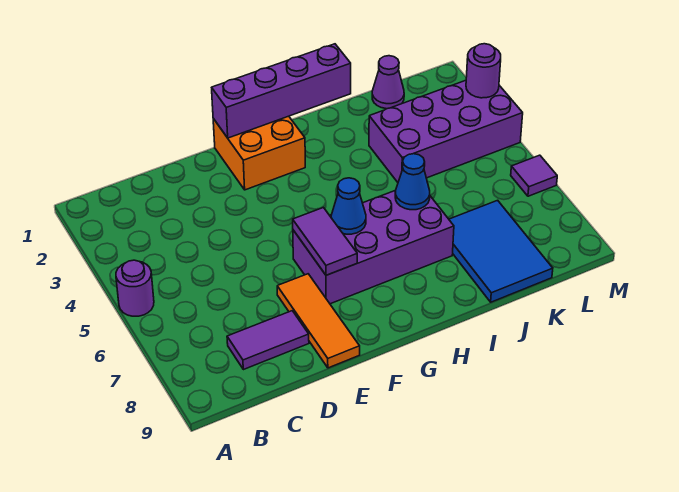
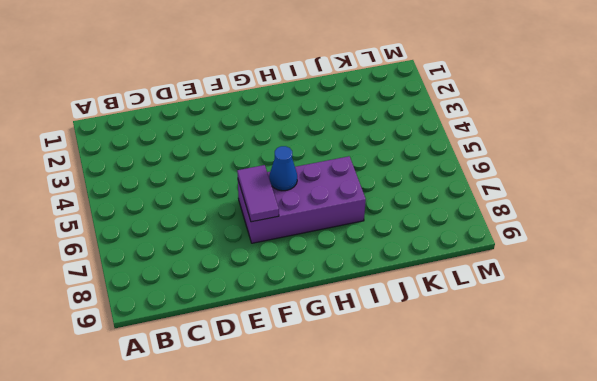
none -> purple 1x1 round brick [116,260,154,316]
none -> purple 1x2 tile [227,311,309,370]
none -> orange 1x3 tile [277,274,360,368]

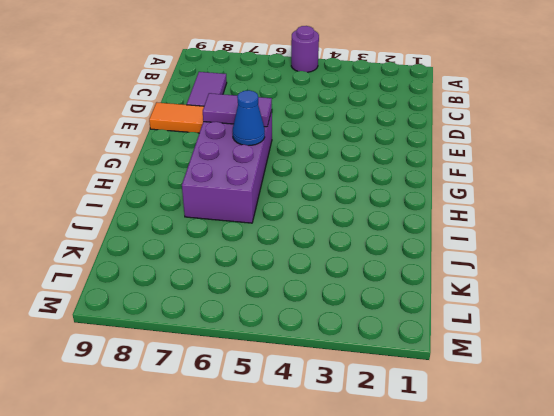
none -> orange 2x2 brick [213,116,305,190]
none -> purple 2x4 brick [369,80,523,182]
none -> blue 2x3 tile [449,200,553,302]

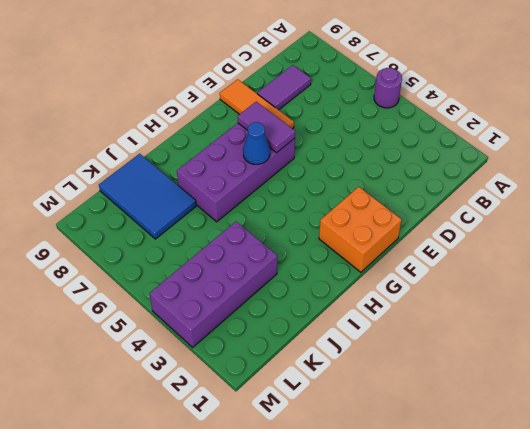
none -> purple 1x1 cone [372,56,404,109]
none -> purple 1x1 tile [511,155,557,196]
none -> purple 1x4 brick [212,44,351,138]

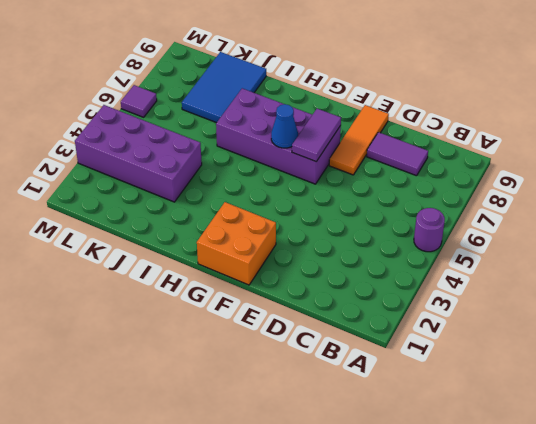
none -> purple 1x1 cone [372,56,404,109]
none -> purple 1x4 brick [212,44,351,138]
none -> blue 1x1 cone [395,154,430,210]

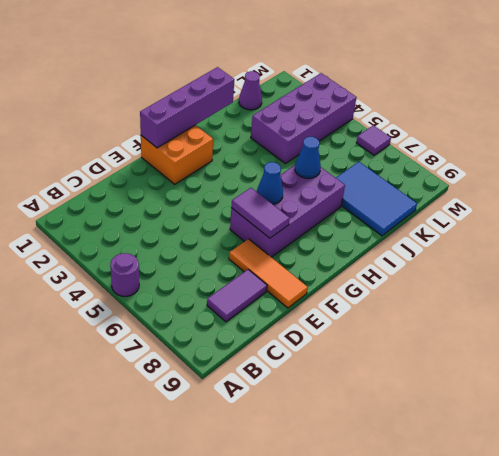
none -> purple 1x1 round brick [466,44,501,98]

